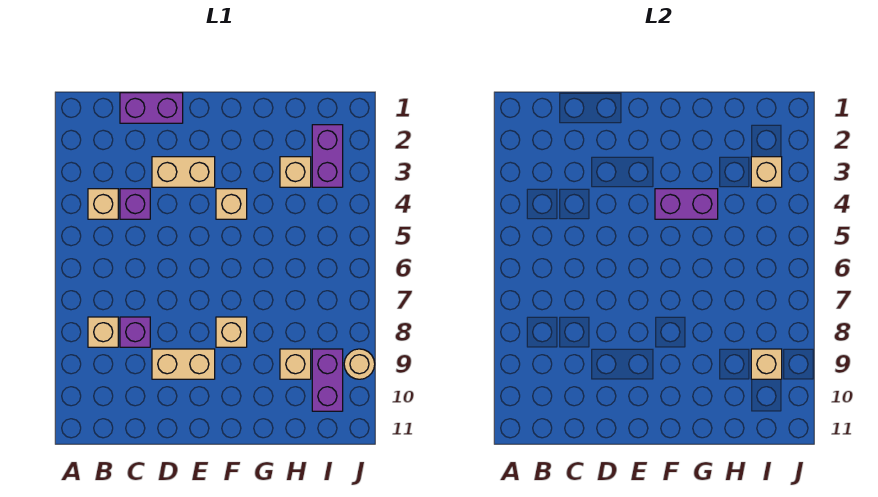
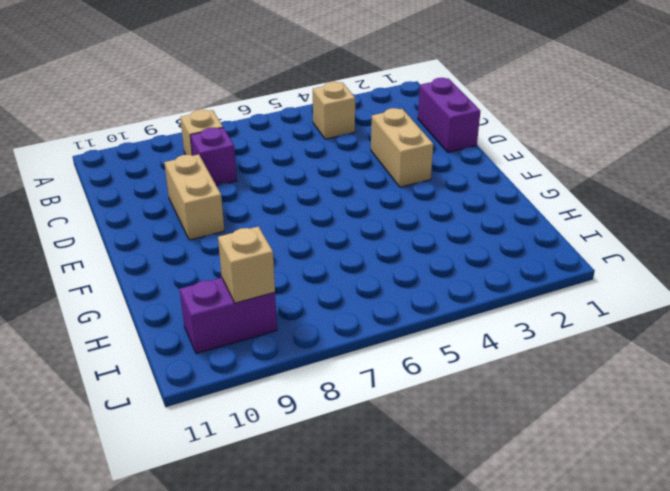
none -> purple 1x1 brick [120,189,150,219]
none -> tan 1x1 brick [216,189,247,219]
none -> tan 1x1 brick [216,317,247,347]

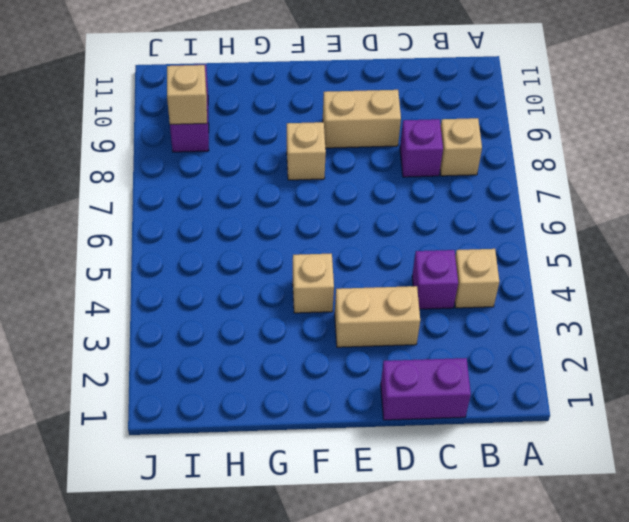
none -> tan 1x1 brick [280,157,311,187]
none -> tan 1x1 brick [280,349,311,379]
none -> purple 1x2 brick [312,125,343,187]

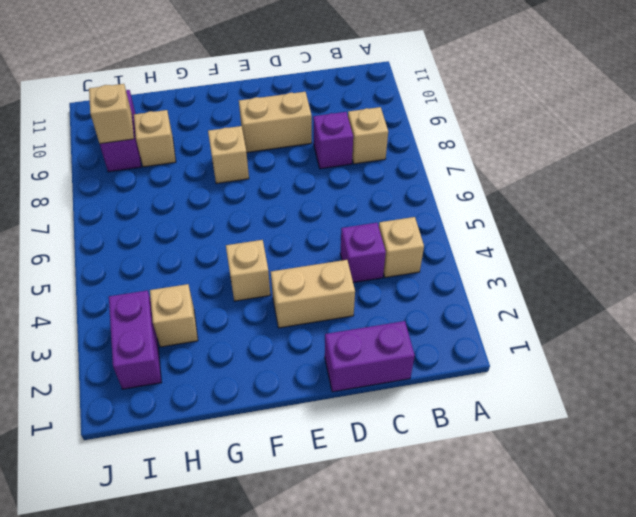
none -> tan 1x1 round brick [344,349,375,379]
none -> purple 1x2 brick [655,189,718,219]
none -> tan 1x1 brick [751,157,782,187]

